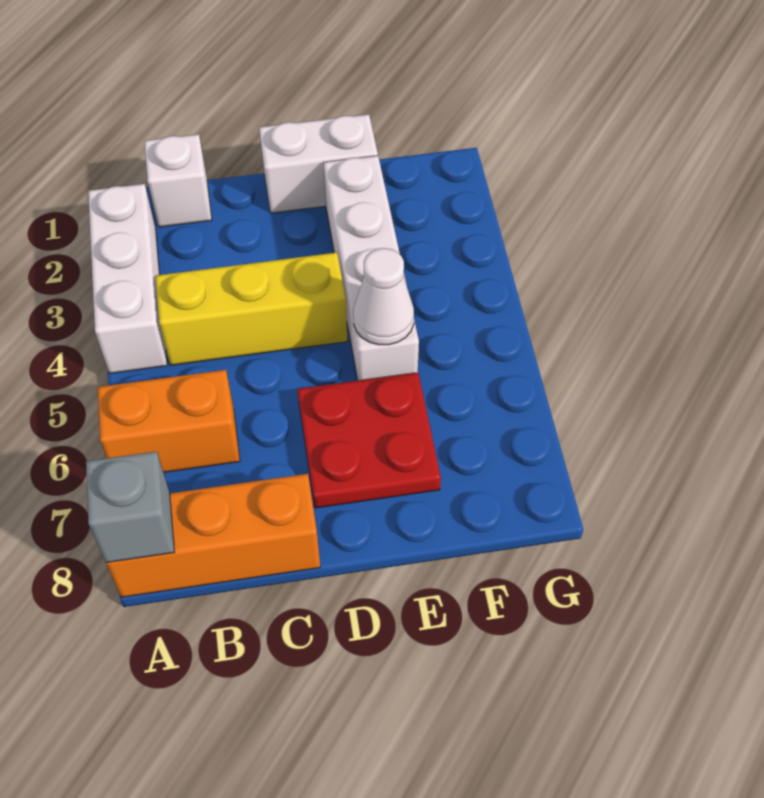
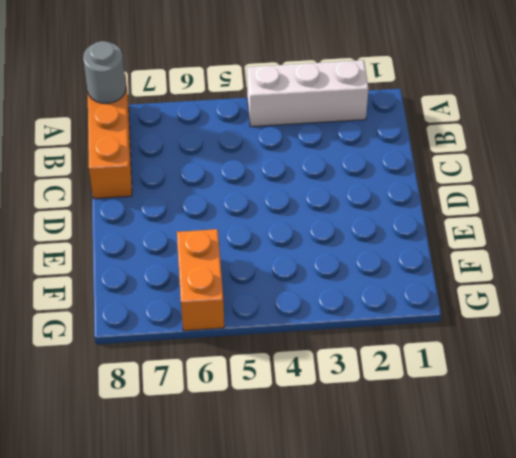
grey 1x1 round brick [83,41,126,103] -> grey 1x1 brick [86,451,174,563]
orange 1x2 brick [177,229,224,331] -> orange 1x2 brick moved to [98,370,240,472]
none -> white 1x1 brick [144,134,212,227]
none -> yellow 1x3 brick [155,252,347,365]

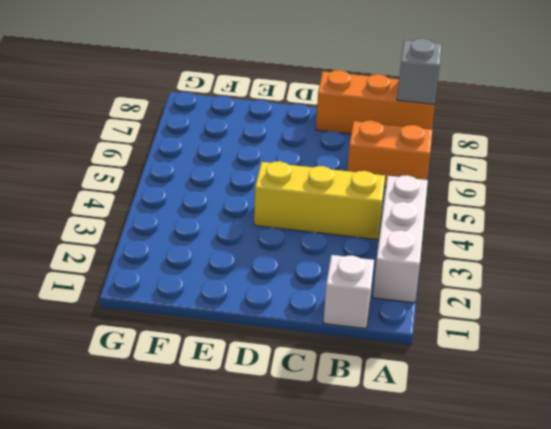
none -> white 1x2 brick [259,114,378,213]
none -> red 2x2 plate [297,372,441,508]

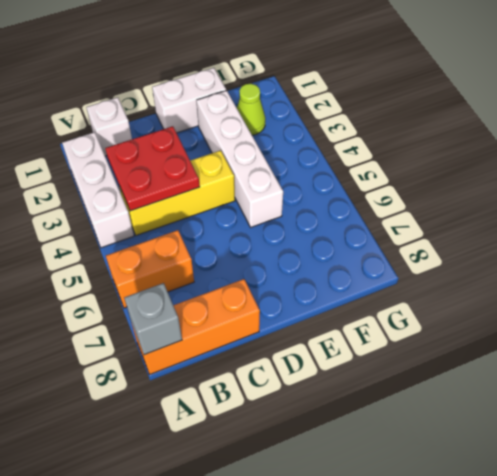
red 2x2 plate [105,126,200,211] -> red 2x2 plate moved to [297,372,441,508]
lime 1x1 cone [237,84,265,135] -> none
none -> white 1x1 cone [353,248,414,345]

